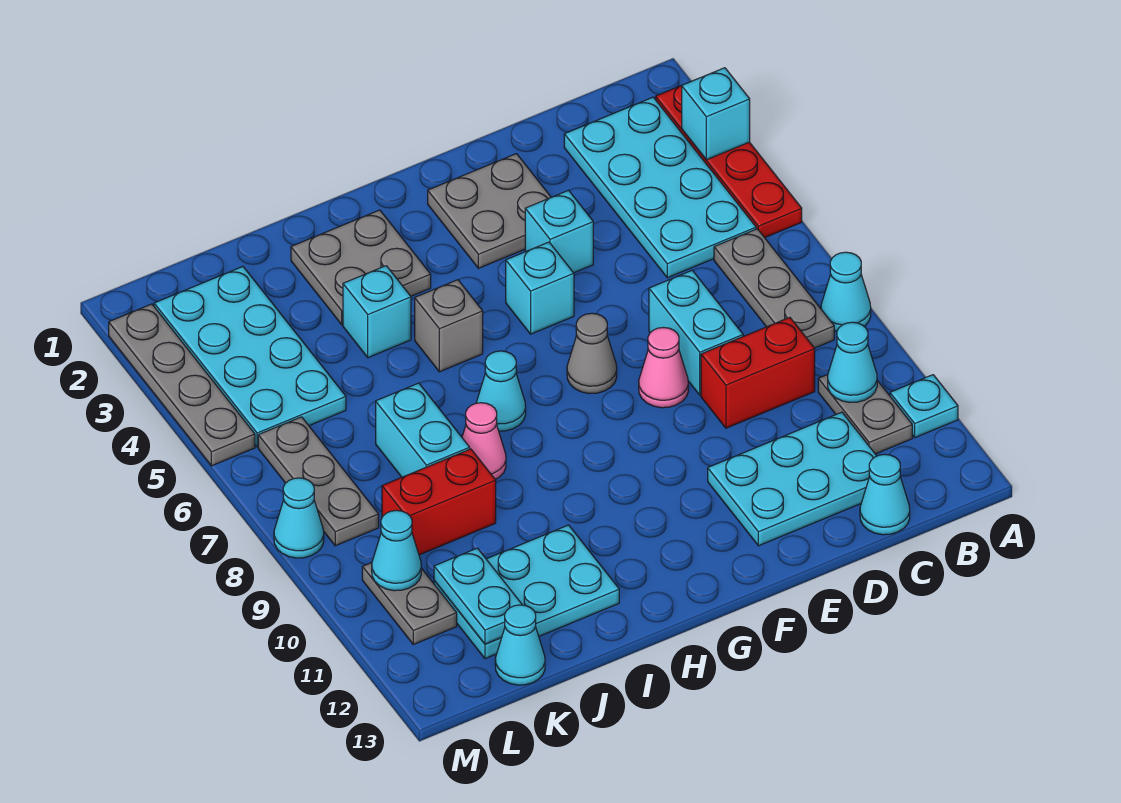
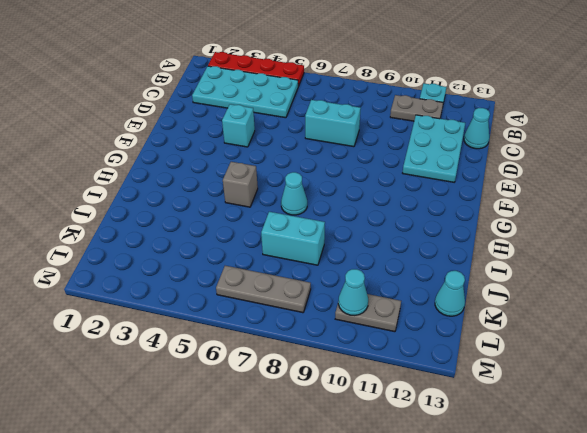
none -> cyan 1x1 cone [821,252,871,331]
none -> grey 1x3 plate [714,229,834,348]
none -> red 1x2 brick [701,317,815,428]
none -> grey 2x2 plate [428,154,551,268]

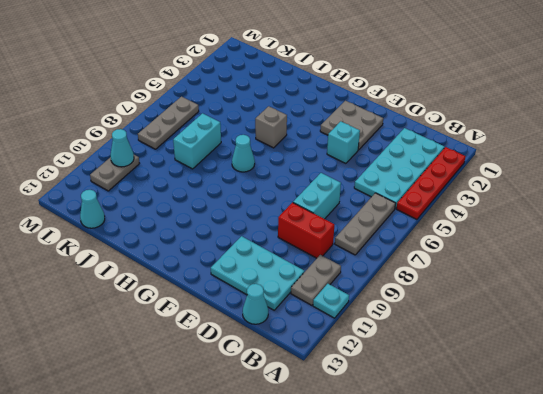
none -> cyan 1x1 cone [821,252,871,331]
none -> pink 1x1 cone [639,328,688,408]
none -> cyan 1x1 brick [506,242,574,334]
none -> grey 1x1 cone [567,313,617,394]

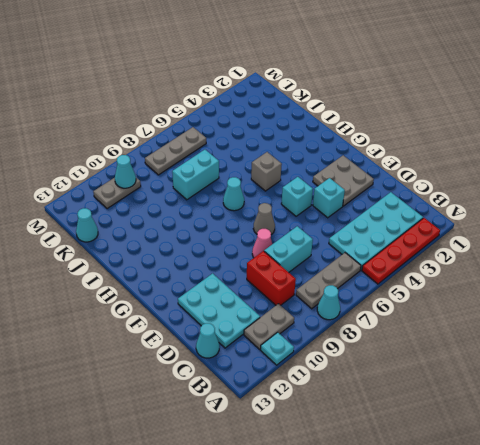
none -> grey 2x2 plate [291,210,431,325]
none -> cyan 1x1 brick [343,266,411,358]
none -> pink 1x1 cone [462,403,506,479]
none -> cyan 2x3 plate [434,525,619,659]

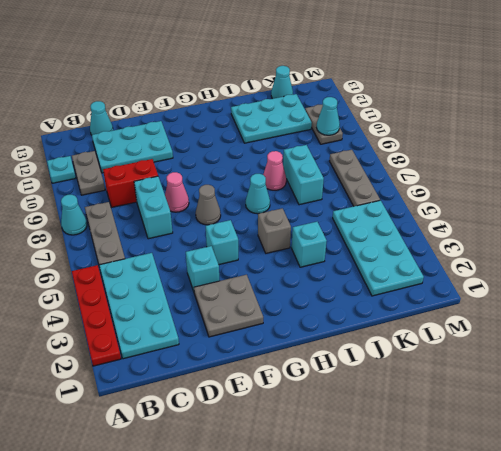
none -> grey 2x2 plate [291,210,431,325]
none -> red 1x2 brick [382,449,496,555]
none -> grey 1x4 plate [109,304,255,466]
none -> cyan 1x1 cone [274,478,324,558]

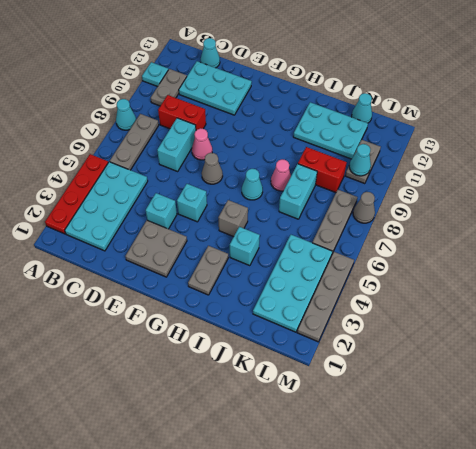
grey 1x2 plate [188,246,228,295] -> grey 2x2 plate [291,210,431,325]
grey 1x1 cone [353,192,375,223] -> cyan 1x1 cone [274,478,324,558]
none -> cyan 1x1 brick [682,68,750,160]
none -> cyan 1x1 cone [828,322,877,402]
none -> cyan 1x2 plate [434,548,522,644]

